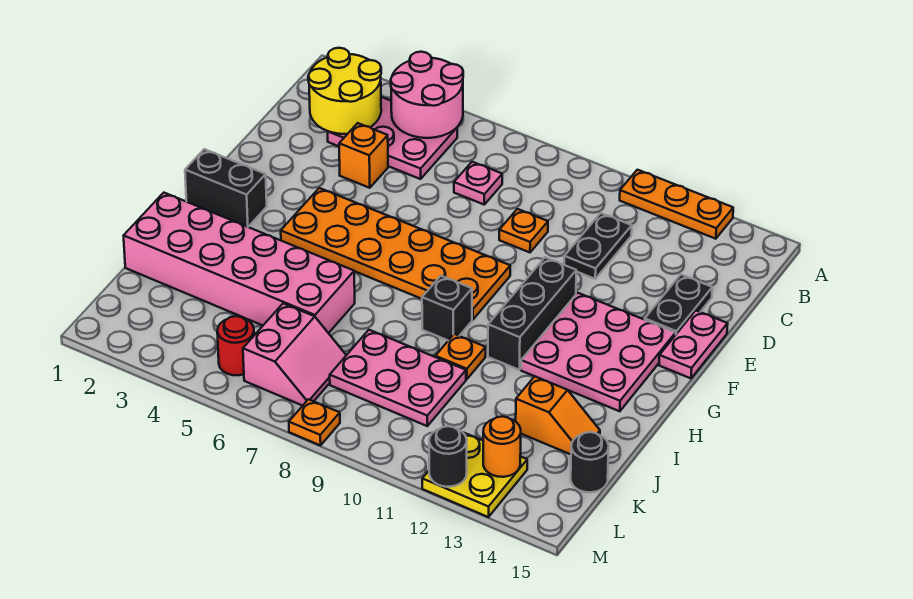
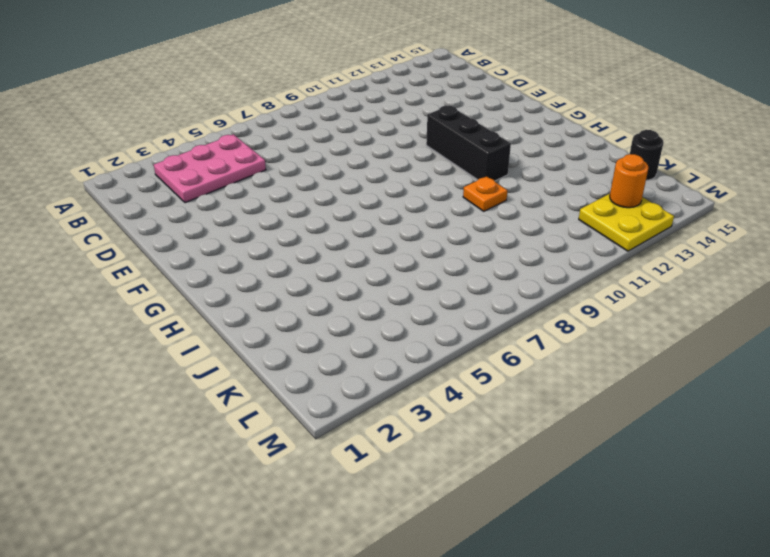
none -> orange 1x3 plate [620,170,733,239]
none -> pink 1x1 plate [454,162,502,204]
none -> black 1x2 plate [564,213,632,279]

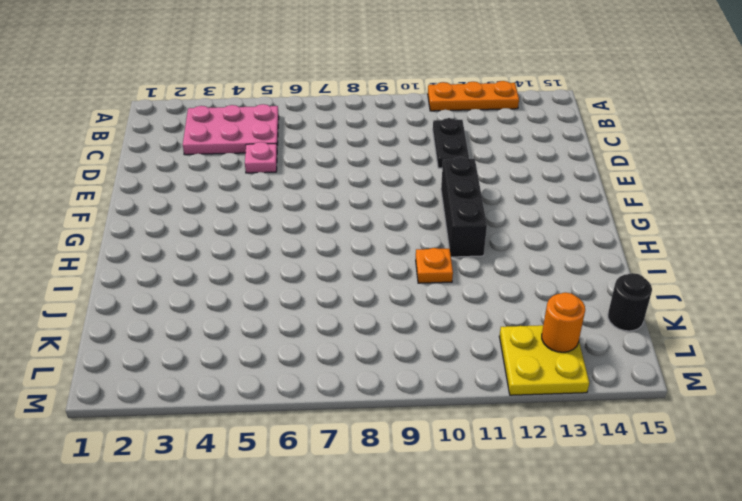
pink 1x1 plate [245,142,277,173] -> pink 1x1 plate moved to [454,162,502,204]
none -> orange 1x1 brick [339,123,388,188]
none -> orange 1x1 plate [499,209,548,252]
none -> black 1x2 plate [645,275,712,334]

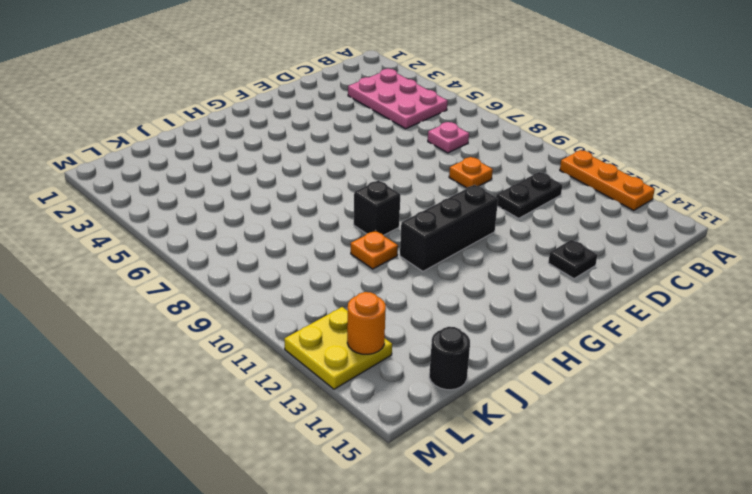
black 1x1 plate [548,240,597,279] -> black 1x2 plate [645,275,712,334]
none -> orange 1x1 brick [339,123,388,188]
none -> pink 1x2 plate [659,311,728,378]
none -> orange 2x6 plate [281,188,510,320]

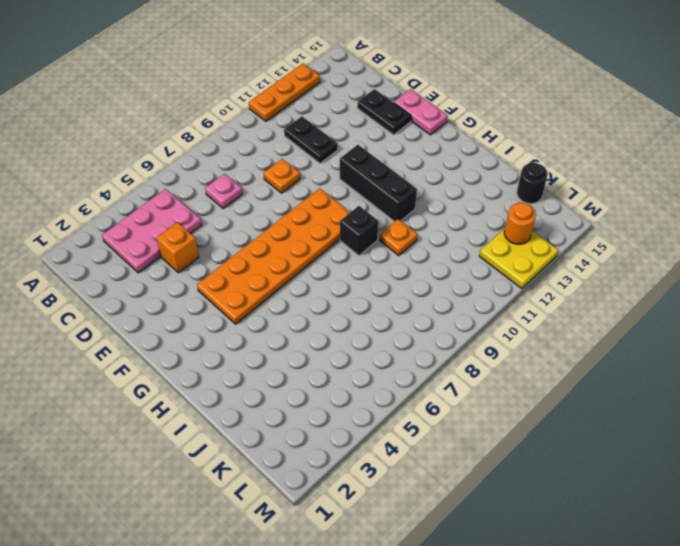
none -> pink 3x3 plate [521,293,676,411]
none -> black 1x2 brick [185,149,267,227]
none -> pink 2x6 brick [124,193,355,333]

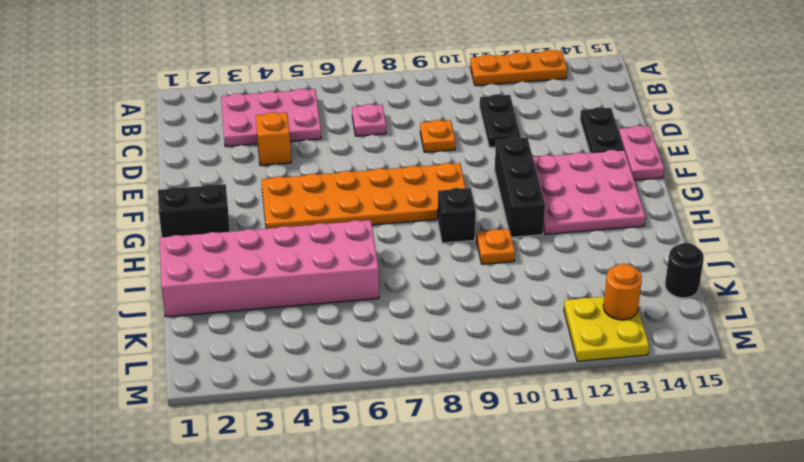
none -> pink 2x3 plate [330,330,466,426]
none -> orange 1x2 slope [516,376,600,454]
none -> pink 2x2 slope [243,303,346,406]

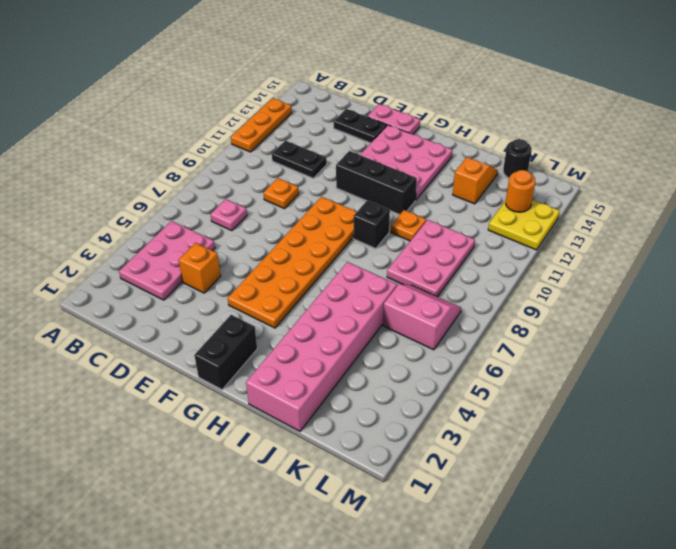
none -> red 1x1 round brick [217,316,254,375]
none -> orange 1x1 plate [289,399,340,445]
none -> pink 2x2 round brick [391,52,463,138]

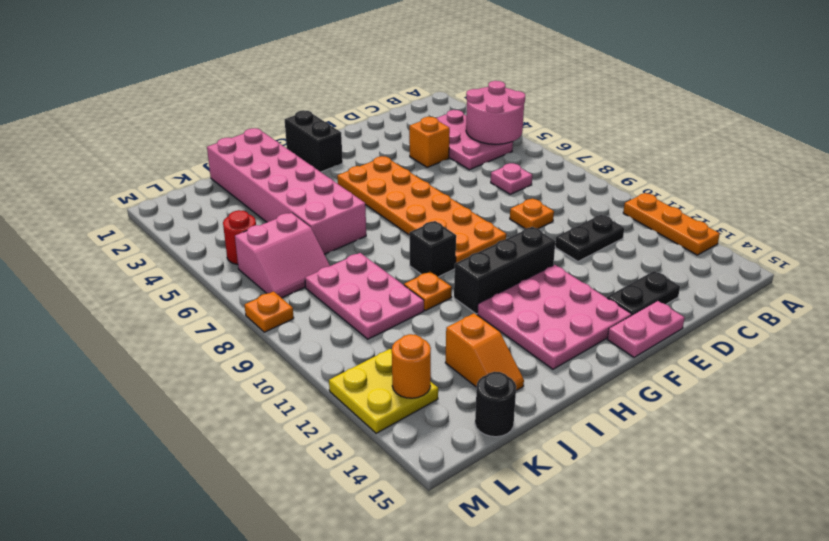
none -> yellow 2x2 round brick [308,48,381,134]
none -> black 1x1 round brick [429,426,467,487]

